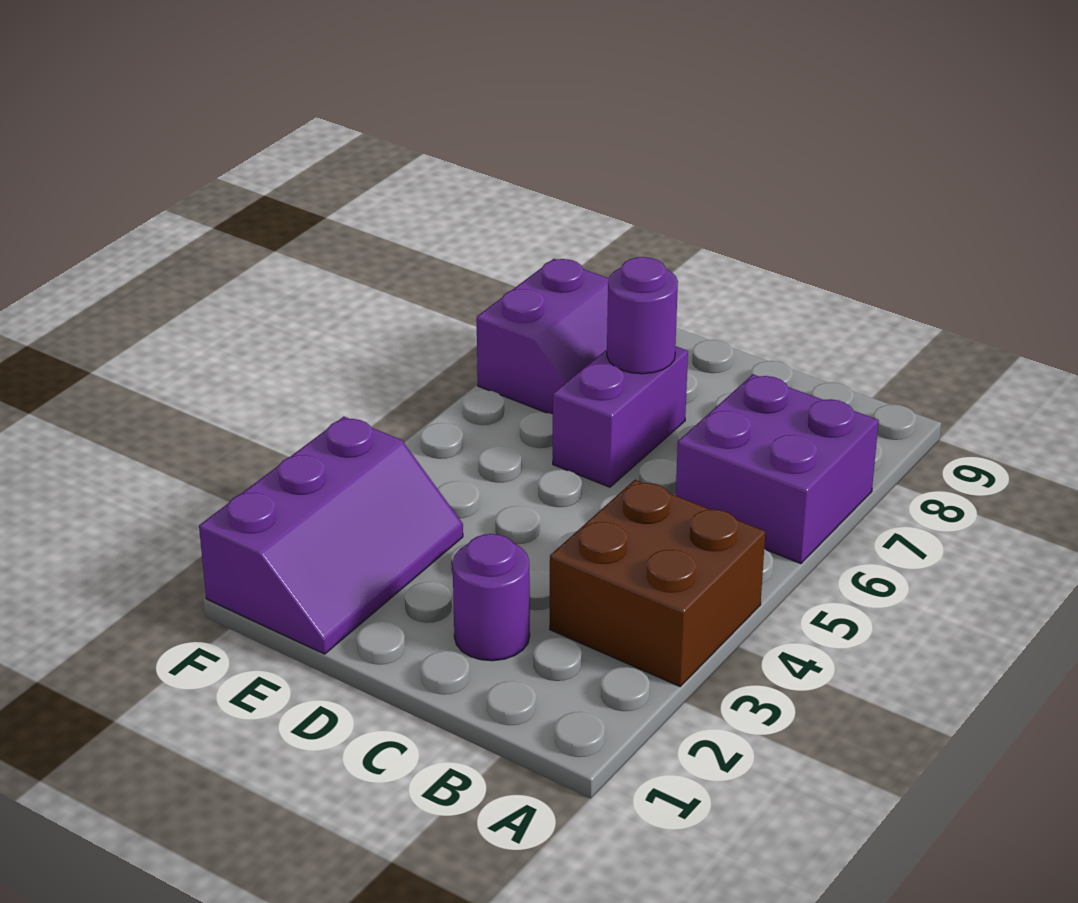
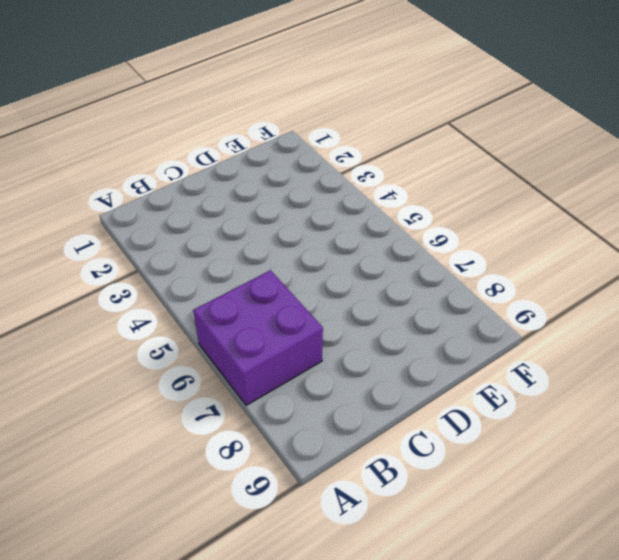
none -> brown 2x2 brick [550,480,765,686]
none -> purple 1x1 round brick [453,534,530,661]

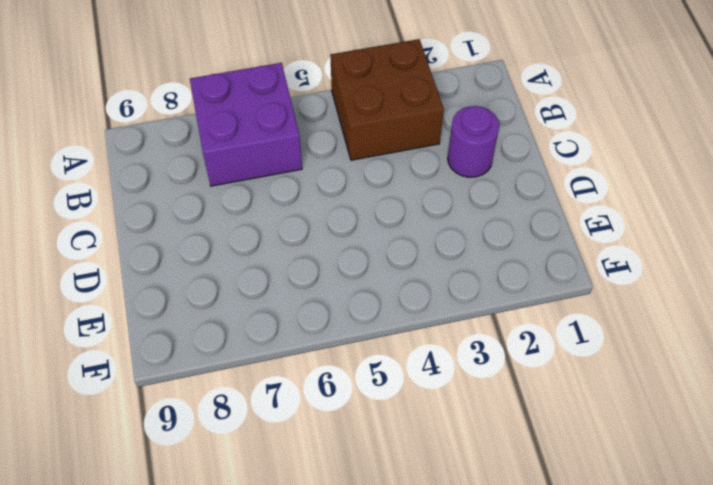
none -> purple 1x2 brick [553,346,688,487]
none -> purple 2x3 slope [199,417,463,654]

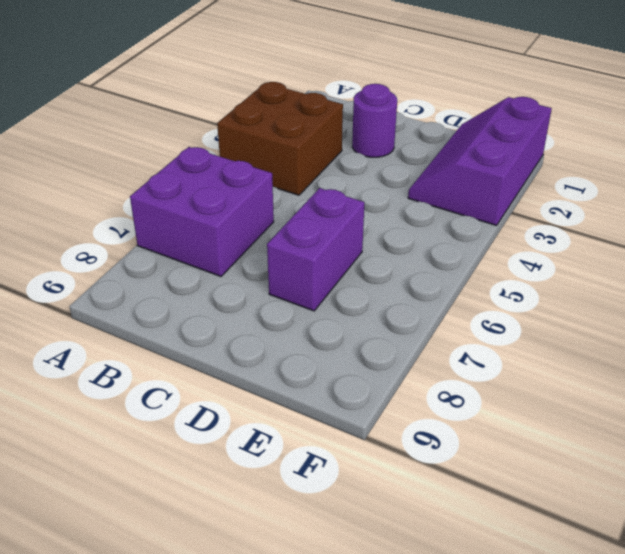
none -> purple 2x2 slope [477,259,609,415]
none -> purple 1x1 round brick [607,257,678,374]

